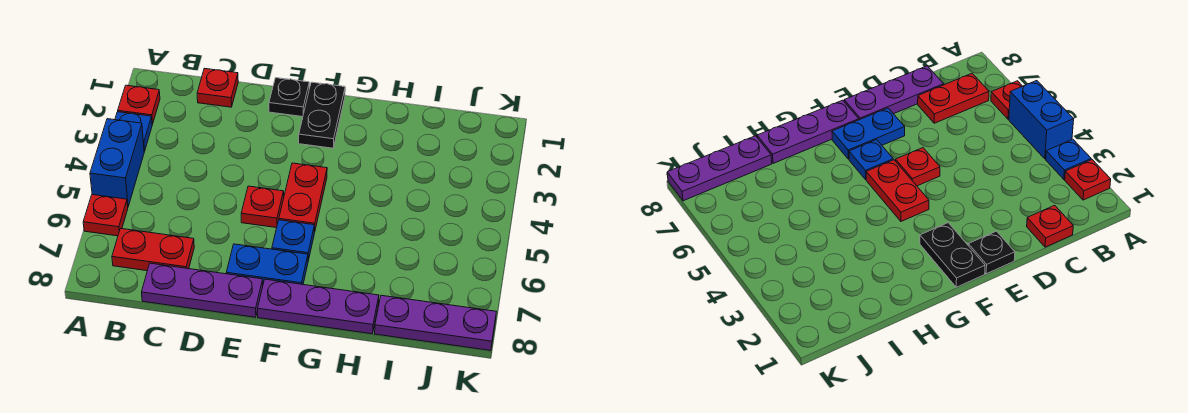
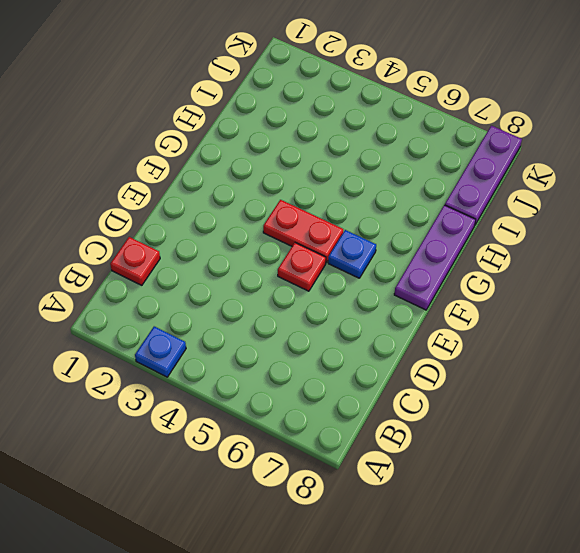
none -> red 1x1 plate [118,85,160,124]
none -> blue 1x2 brick [90,119,144,206]
none -> red 1x1 plate [83,195,128,236]

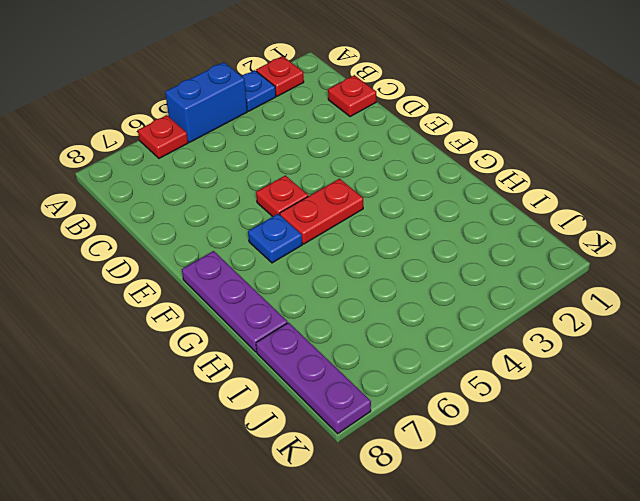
none -> red 1x2 plate [112,228,194,271]
none -> purple 1x3 plate [142,263,263,317]
none -> black 1x1 plate [269,78,309,117]

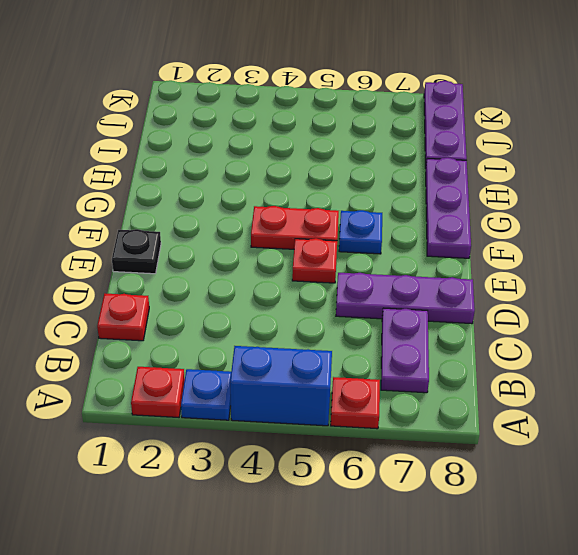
purple 1x2 plate [381,308,429,393] -> red 1x2 plate [112,228,194,271]
purple 1x3 plate [336,273,475,324] -> purple 1x3 plate turned to [142,263,263,317]
none -> blue 1x2 plate [226,244,308,284]
none -> black 1x2 plate [299,82,345,148]

